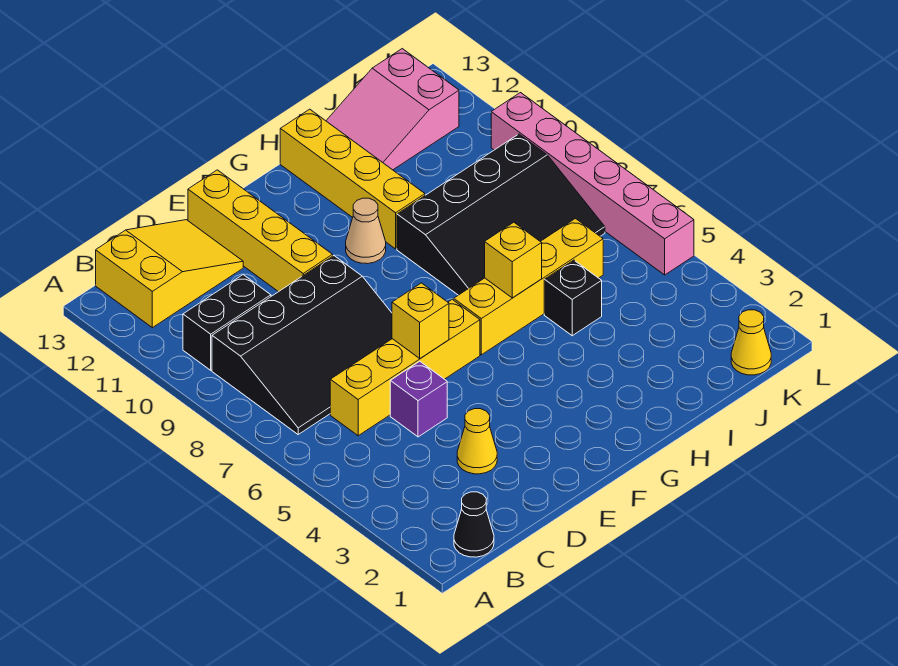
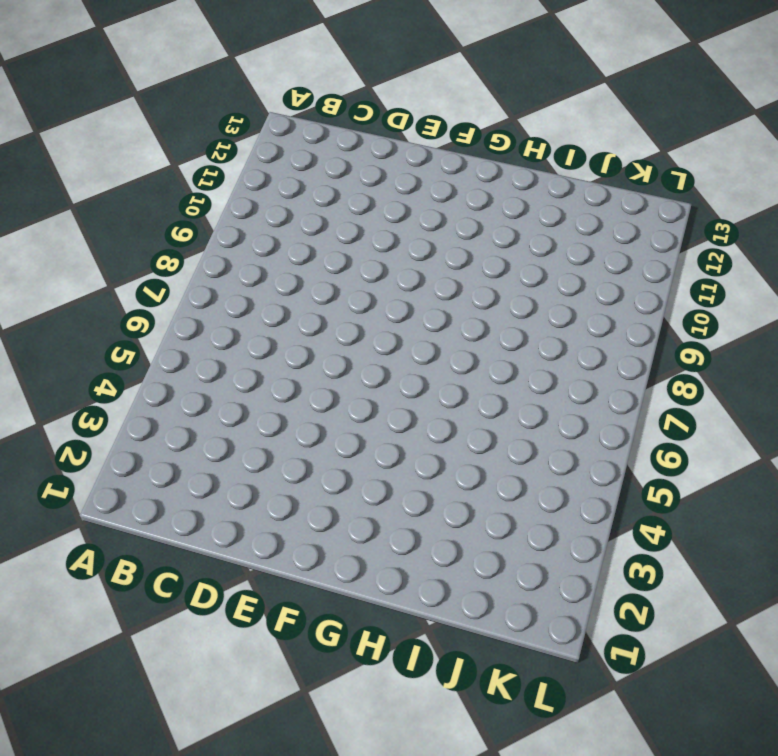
none -> black 1x1 cone [454,492,494,557]
none -> black 3x4 slope [212,256,392,434]
none -> black 1x2 brick [183,275,271,370]

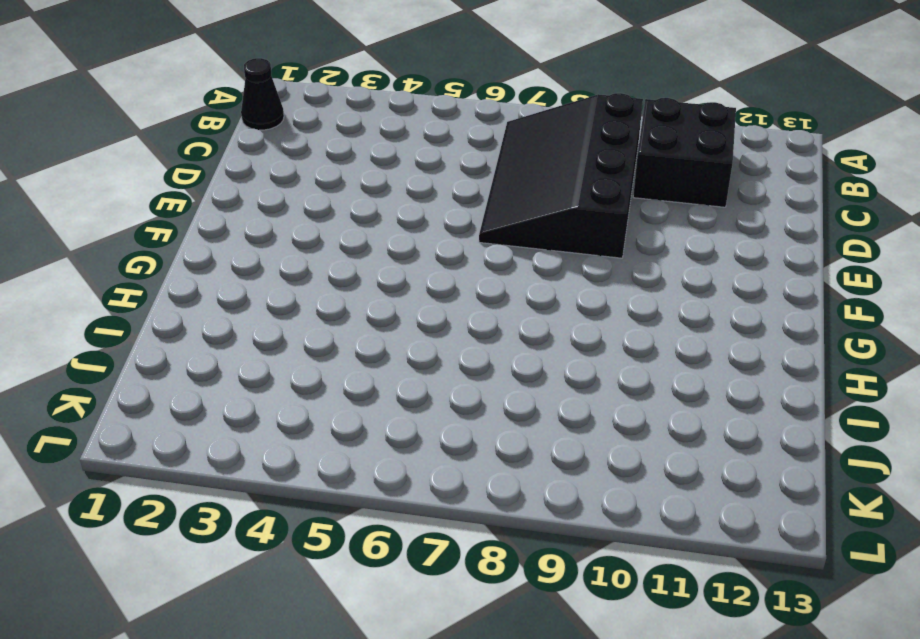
black 2x2 brick [633,98,736,207] -> black 1x2 brick [183,275,271,370]
none -> yellow 2x3 slope [96,220,243,328]
none -> yellow 1x4 brick [330,300,480,436]
none -> yellow 1x1 cone [457,409,497,474]

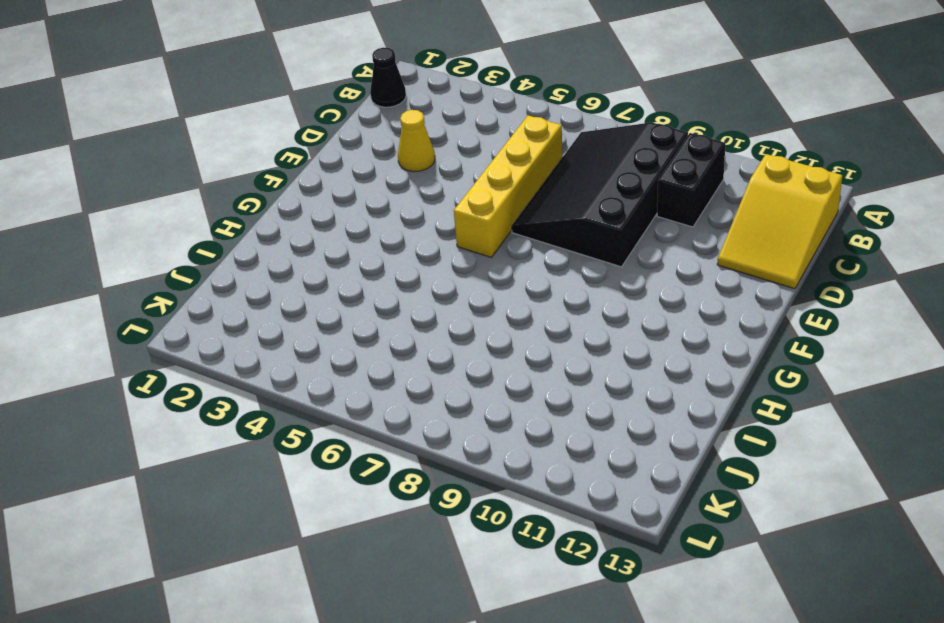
none -> purple 1x1 brick [390,361,447,437]
none -> yellow 1x4 brick [188,170,333,292]
none -> yellow 1x4 brick [454,219,603,355]

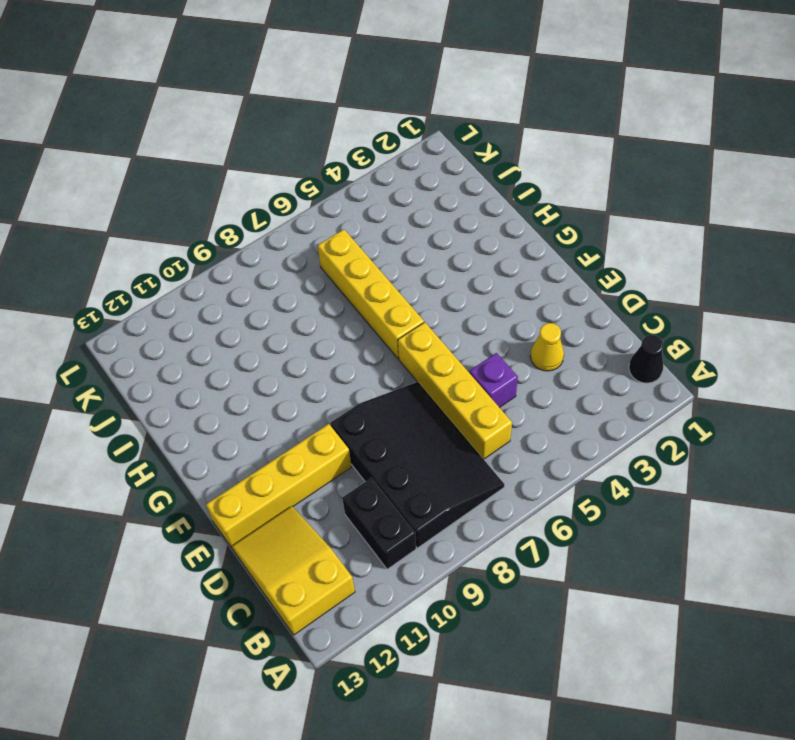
none -> tan 1x1 cone [346,198,386,264]
none -> black 3x4 slope [397,134,605,295]
none -> yellow 1x4 brick [280,109,425,249]

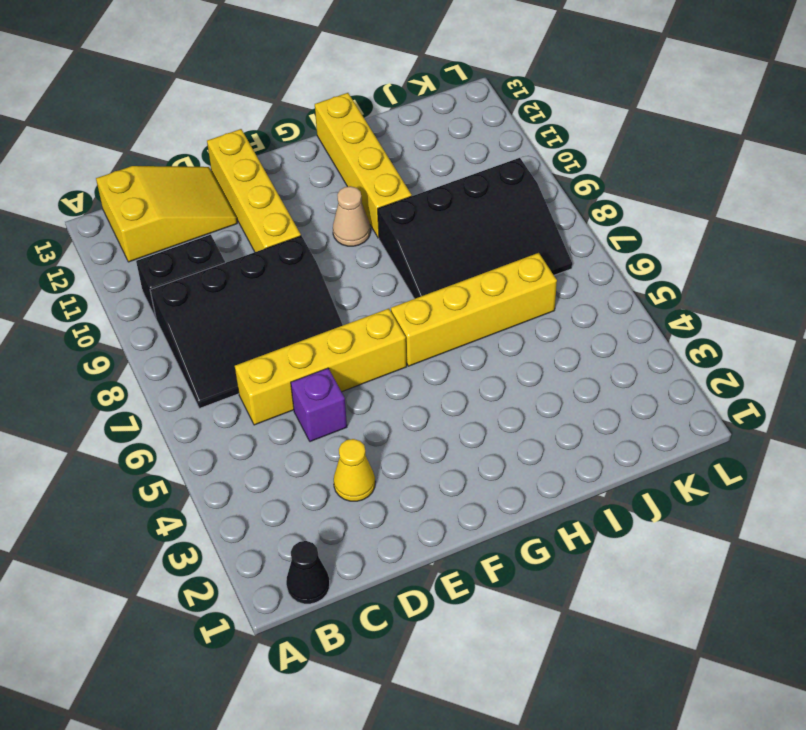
none -> black 1x1 brick [544,260,602,336]
none -> pink 2x3 slope [326,49,459,170]
none -> yellow 1x1 cone [731,310,771,375]

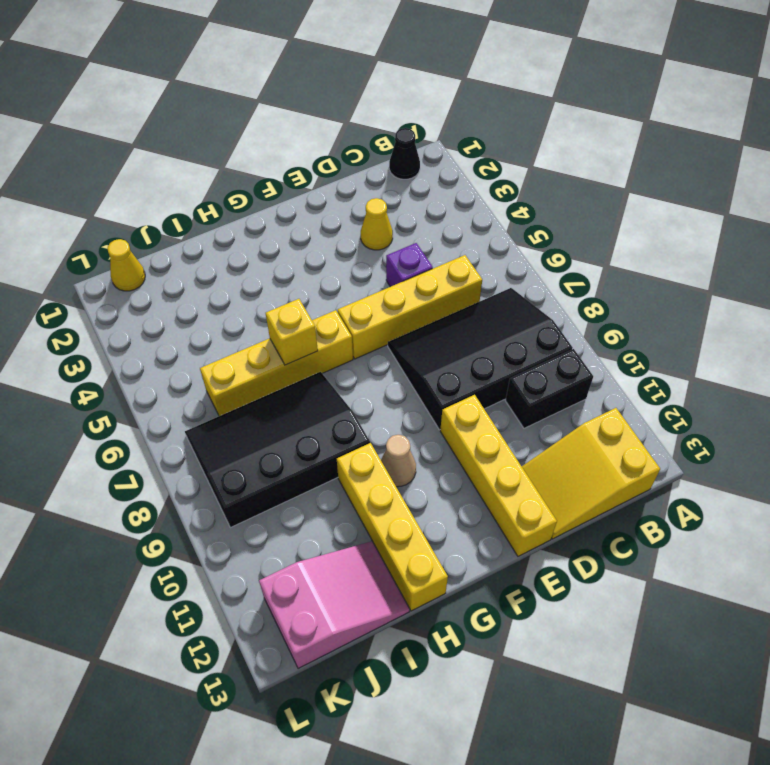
none -> black 1x1 brick [544,260,602,336]
none -> pink 1x6 brick [491,93,694,275]
none -> yellow 1x1 brick [392,283,449,358]

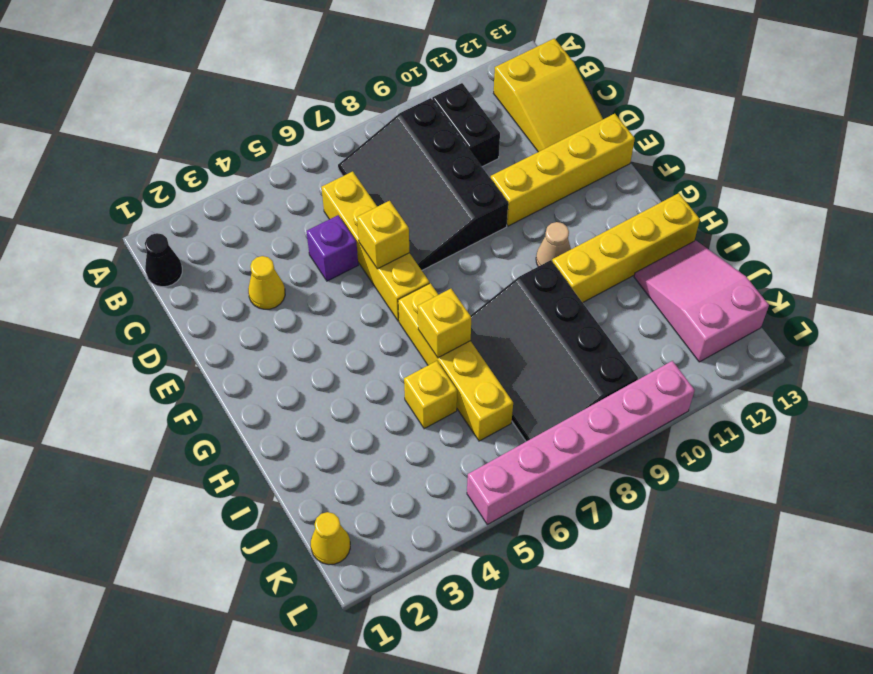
yellow 1x1 brick [404,361,457,429] -> black 1x1 brick [544,260,602,336]

